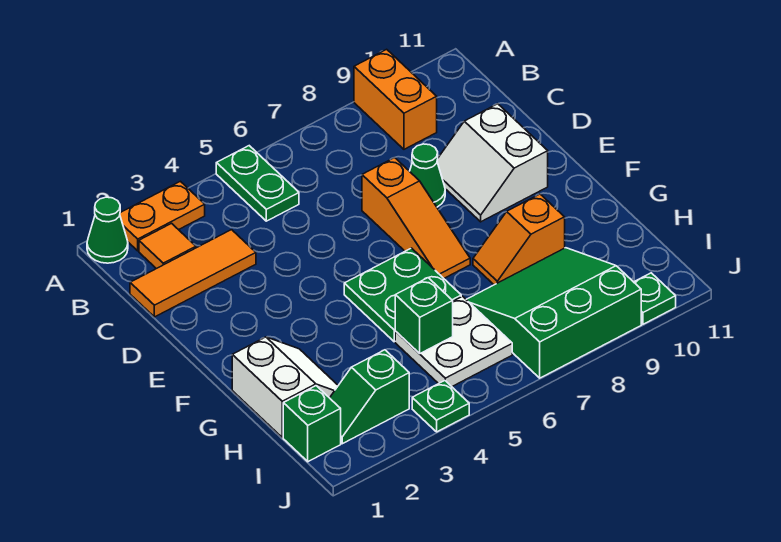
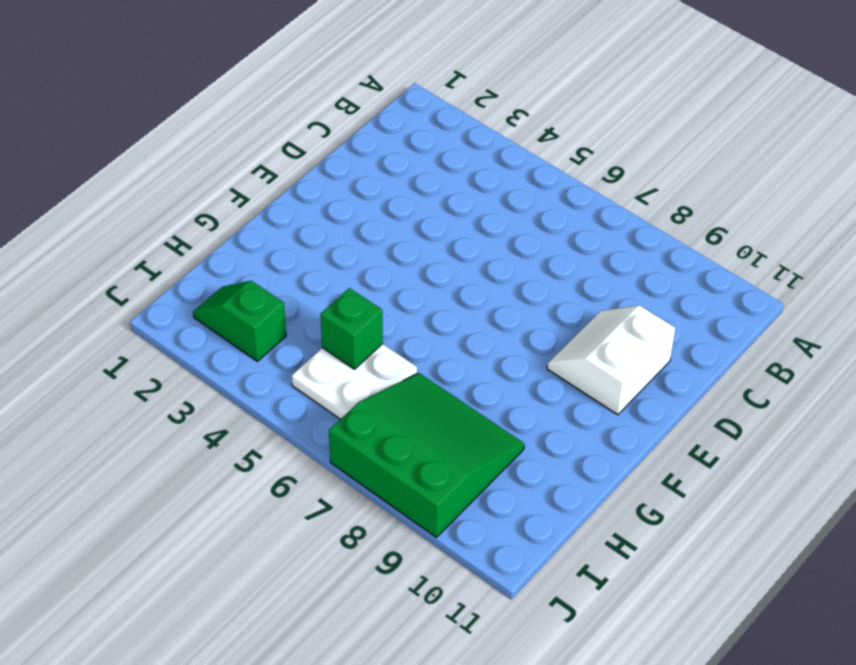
none -> green 1x1 cone [87,197,128,263]
none -> orange 1x2 plate [120,181,205,251]
none -> green 1x2 plate [216,146,299,221]

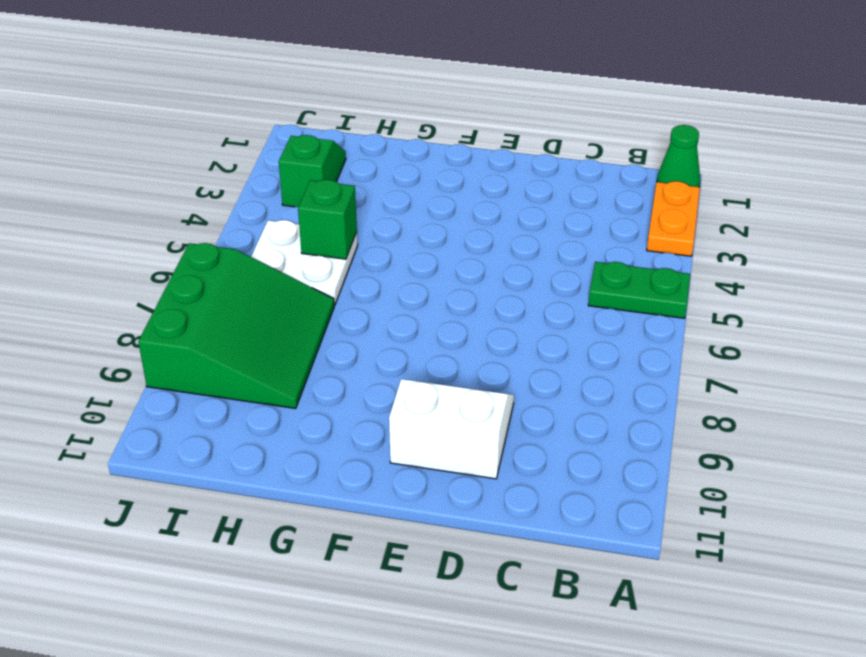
none -> orange 1x2 brick [354,49,437,149]
none -> orange 1x1 tile [139,223,196,269]
none -> orange 1x3 tile [130,230,256,317]

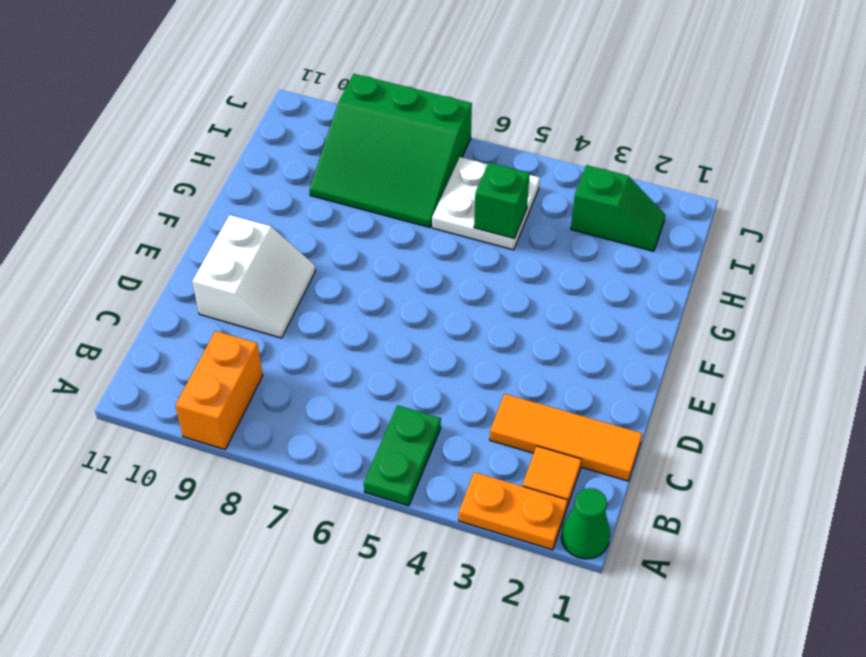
none -> orange 1x3 slope [362,158,470,278]
none -> green 1x1 cone [410,144,445,207]
none -> green 2x2 plate [344,248,461,342]

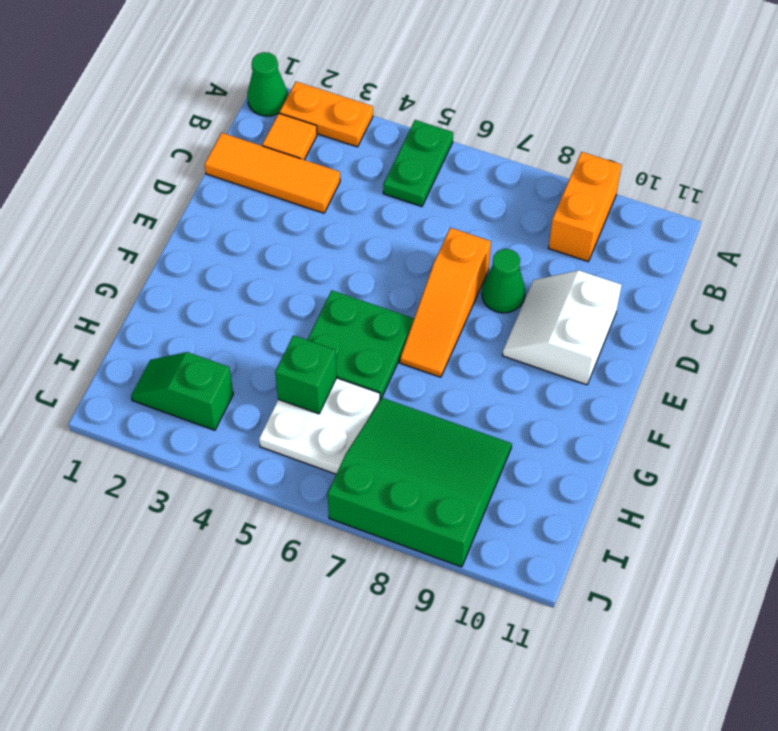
none -> white 2x2 slope [232,337,338,437]
none -> orange 1x2 slope [473,194,565,285]
none -> green 1x1 brick [283,386,341,462]

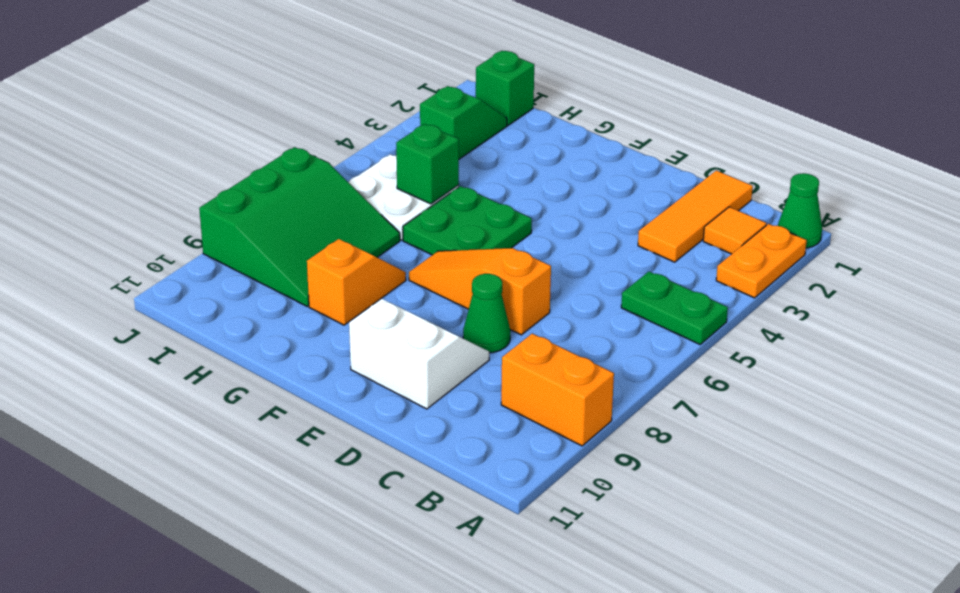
none -> white 2x2 slope [232,337,338,437]
none -> green 1x1 plate [412,381,469,432]
none -> green 1x1 plate [634,273,676,324]

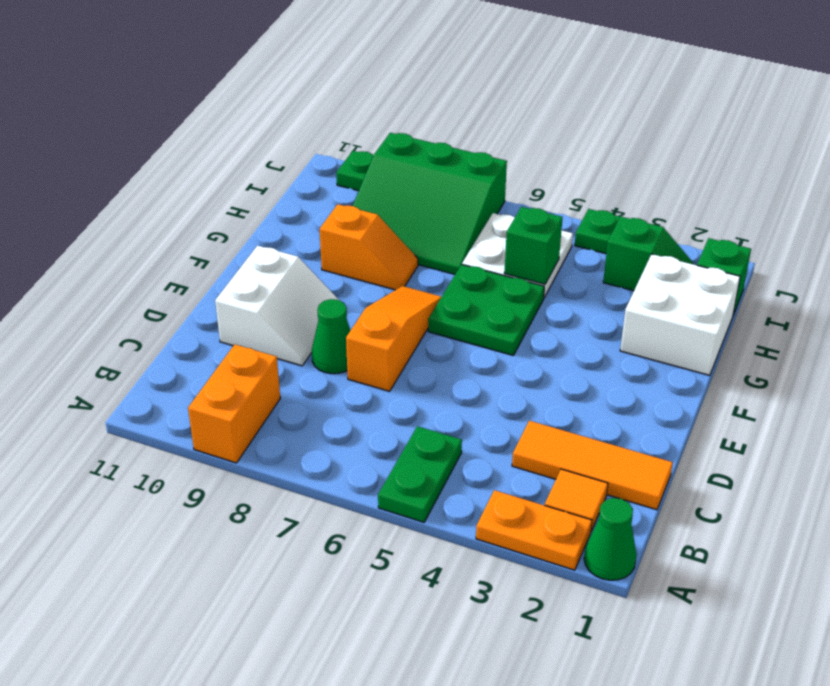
white 2x2 brick [620,254,740,375] -> white 2x2 slope [232,337,338,437]

